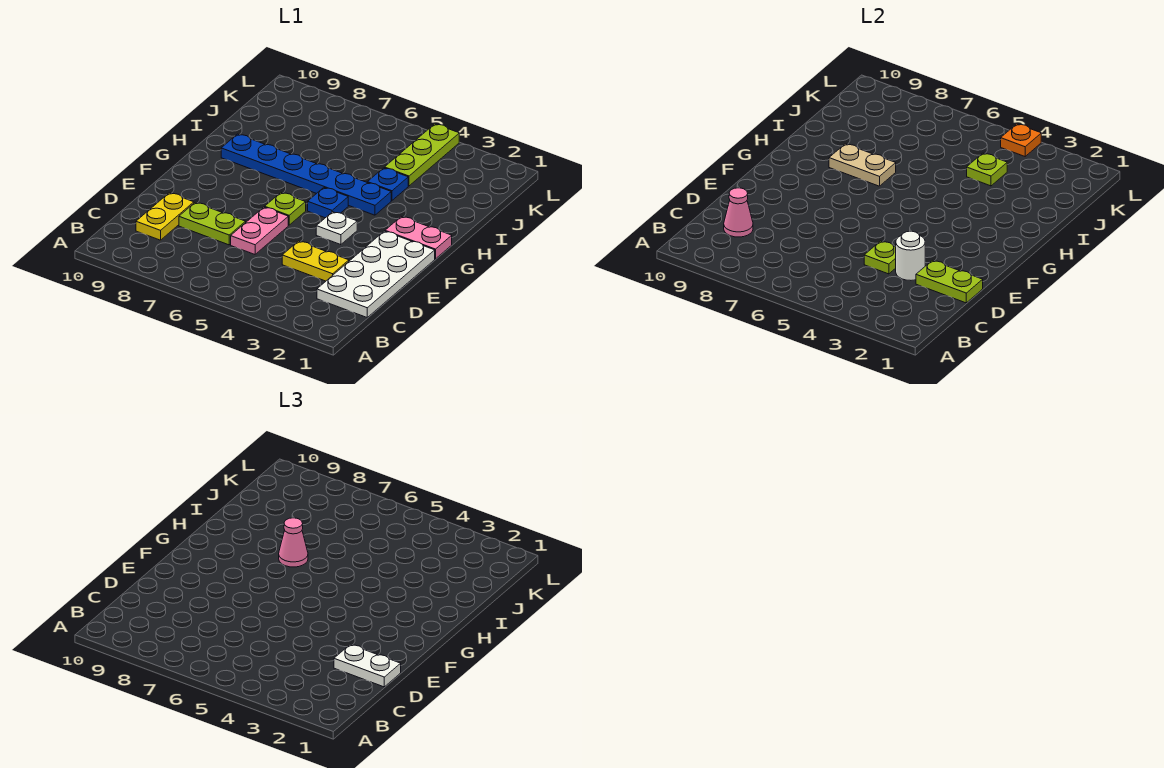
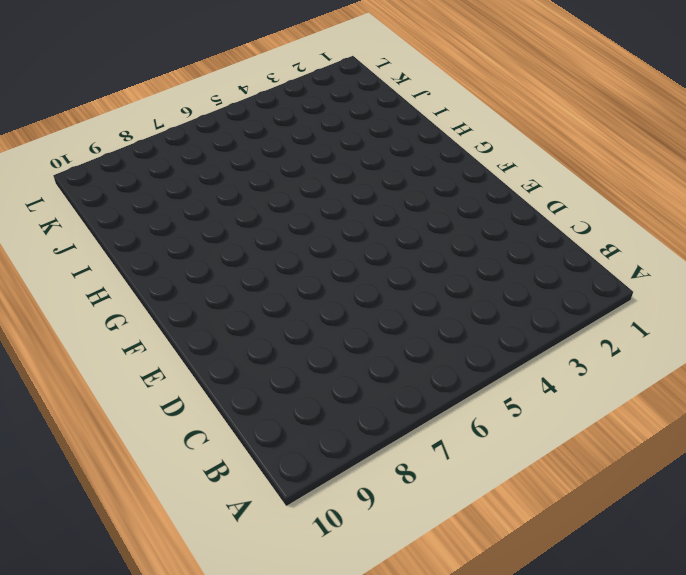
none -> white 2x4 plate [317,231,435,317]
none -> yellow 1x2 plate [136,193,194,240]
none -> yellow 1x2 plate [282,241,349,281]

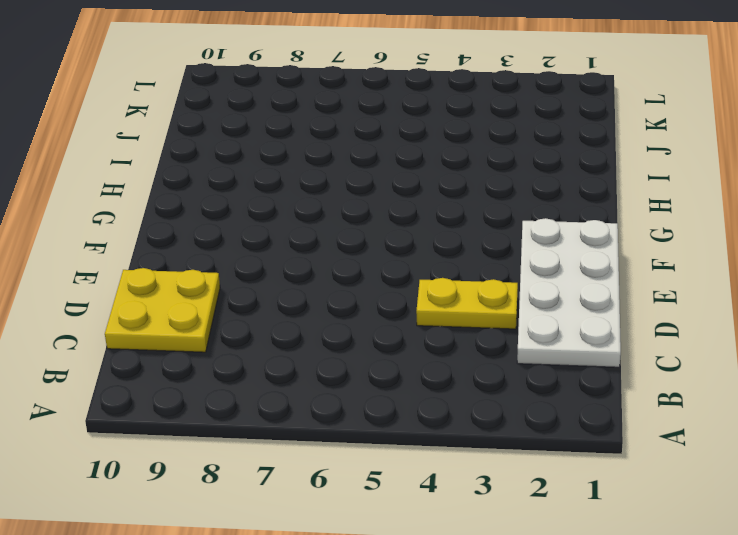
yellow 2x2 plate [105,268,220,352] -> yellow 1x2 plate [136,193,194,240]
none -> pink 1x2 plate [231,207,288,254]
none -> lime 1x2 plate [179,202,246,245]
none -> white 1x1 plate [316,212,357,245]

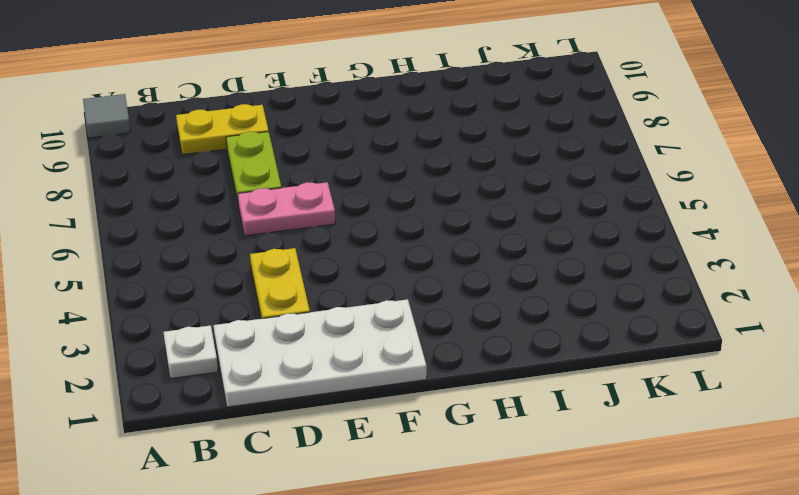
grey 1x1 tile [83,94,130,138] -> none
white 1x1 plate [164,325,218,378] -> white 1x1 plate moved to [316,212,357,245]
none -> lime 1x1 plate [265,193,306,225]
none -> pink 1x2 plate [385,217,452,259]
none -> blue 1x1 plate [308,188,348,218]

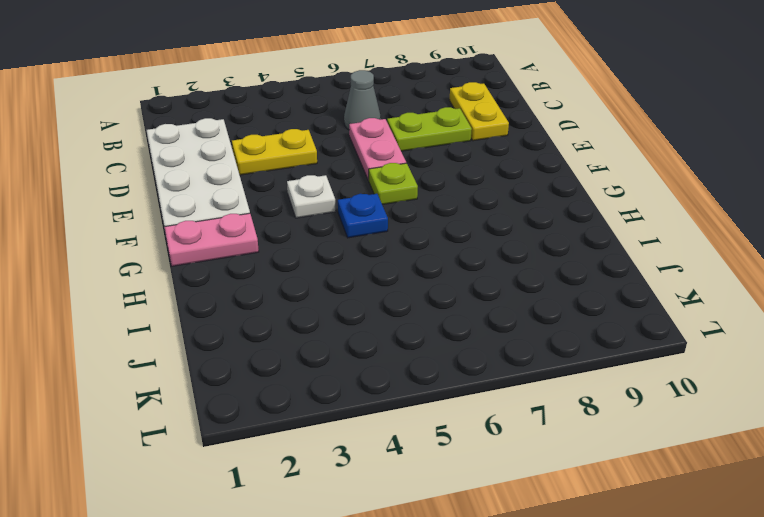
grey 1x1 cone [344,70,381,130] -> none
none -> blue 1x6 plate [221,134,391,215]
none -> blue 1x1 plate [367,168,408,201]
none -> lime 1x3 plate [385,124,459,186]

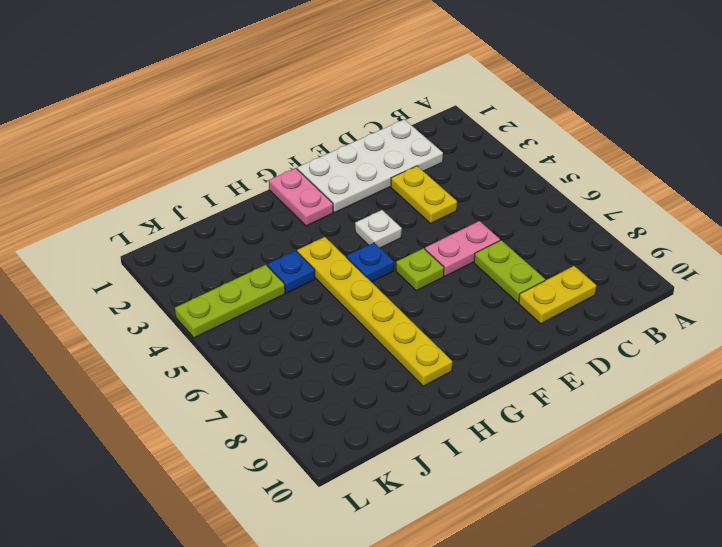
yellow 1x6 plate [297,237,452,386] -> blue 1x6 plate [221,134,391,215]
none -> pink 1x1 cone [724,188,753,237]
none -> lime 1x2 plate [916,260,983,303]
none -> white 1x1 round brick [895,231,925,280]

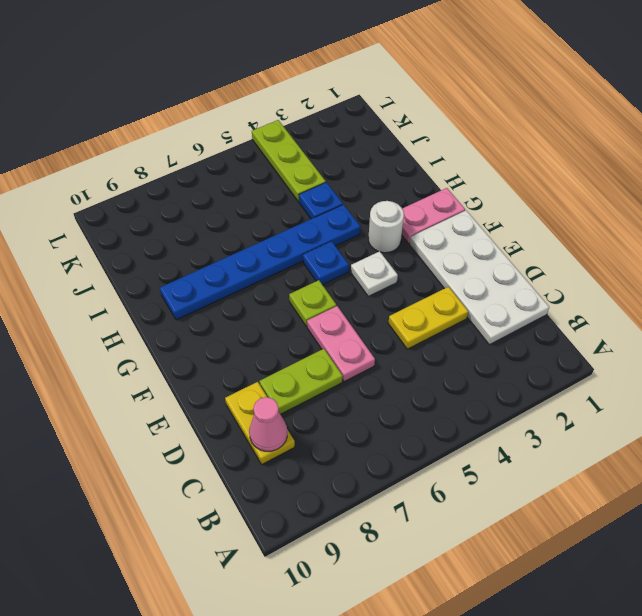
white 1x1 round brick [368,201,404,253] -> white 1x1 round brick moved to [895,231,925,280]
none -> lime 1x2 plate [916,260,983,303]
none -> lime 1x1 plate [864,241,896,274]
none -> tan 1x2 plate [829,144,896,186]

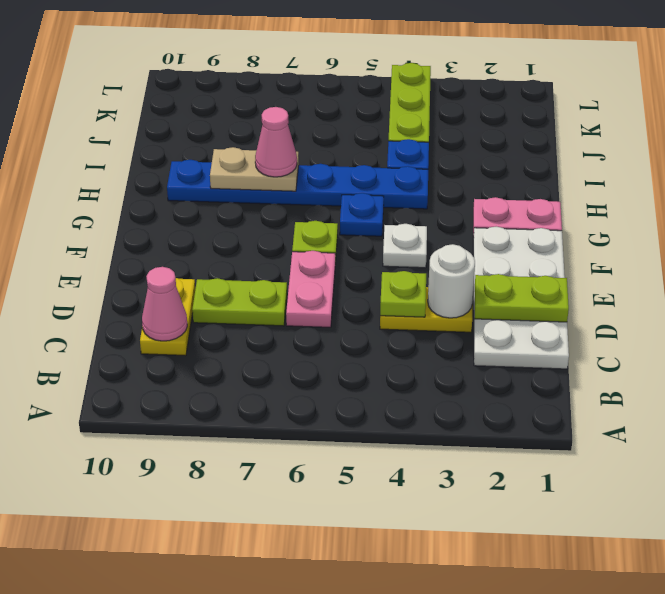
none -> lime 1x1 plate [967,153,1007,186]
none -> orange 1x1 plate [1001,124,1041,156]
none -> white 1x2 plate [334,644,401,687]

